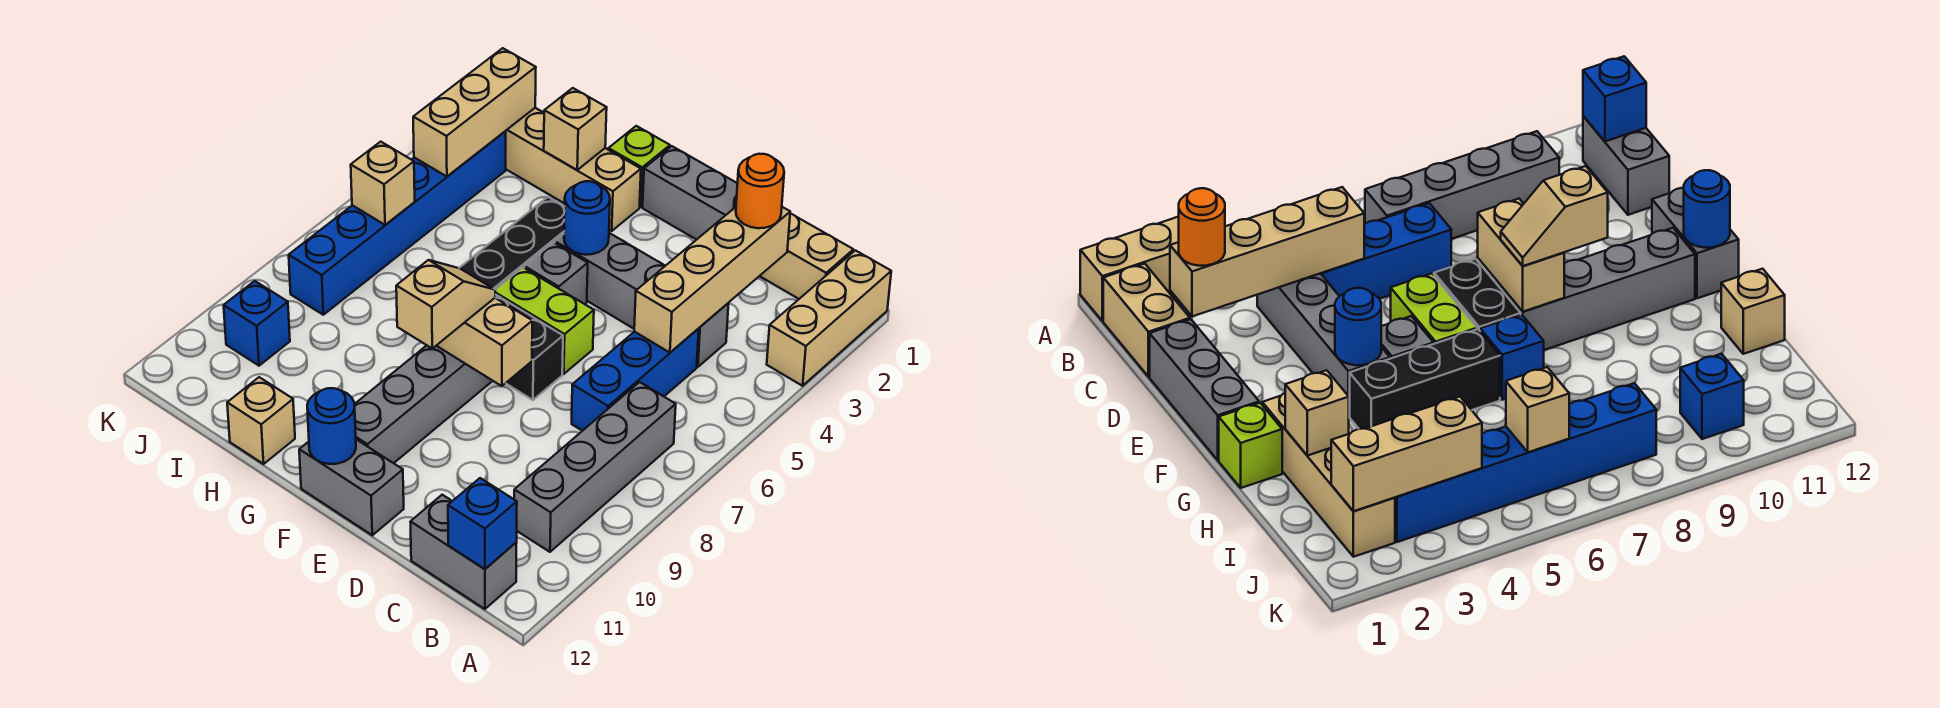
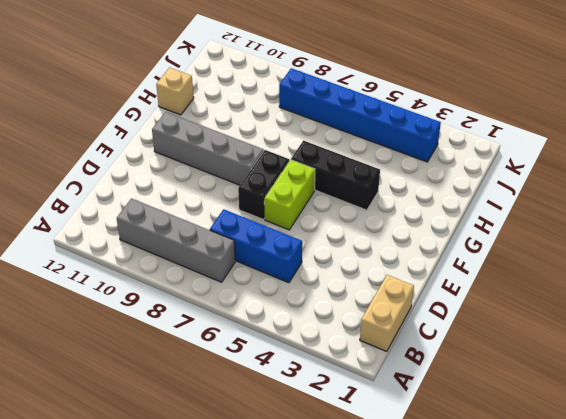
none -> tan 1x3 brick [767,250,891,386]
none -> grey 1x2 brick [410,495,517,609]
none -> grey 1x4 brick [555,233,729,367]

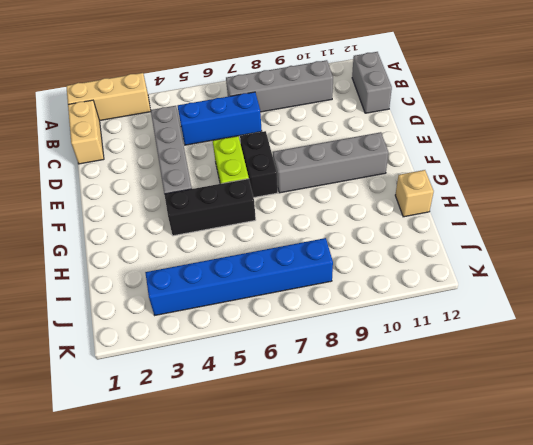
none -> grey 1x3 brick [643,146,738,240]
none -> grey 1x2 brick [299,440,404,535]
none -> grey 1x1 brick [524,242,588,304]

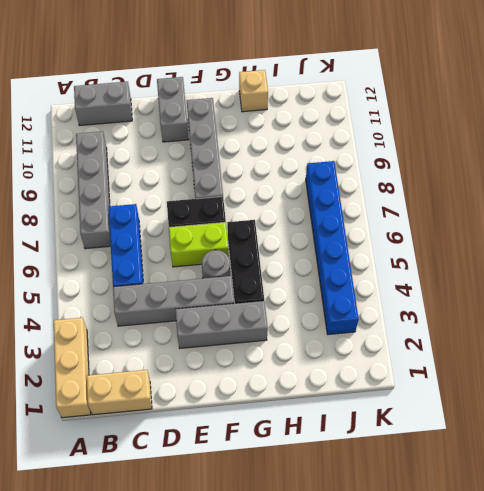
grey 1x3 brick [175,301,268,348] -> grey 1x3 brick moved to [643,146,738,240]
grey 1x2 brick [157,77,189,142] -> grey 1x2 brick turned to [299,440,404,535]
grey 1x1 round brick [202,250,230,278] -> grey 1x1 brick [524,242,588,304]
none -> lime 1x1 brick [608,126,670,207]
none -> tan 1x4 brick [506,108,641,231]
none -> blue 1x1 brick [1480,314,1544,400]

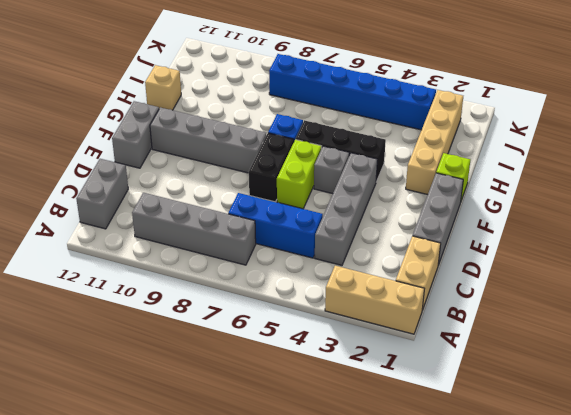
none -> blue 1x1 brick [224,281,290,366]
none -> blue 1x1 brick [448,478,517,569]
none -> tan 1x4 brick [634,207,790,353]

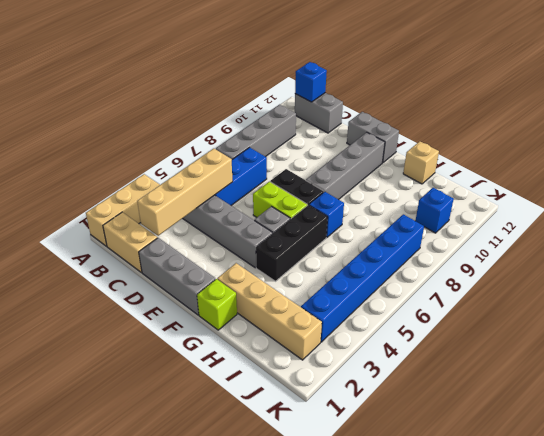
none -> tan 1x2 brick [436,298,532,386]
none -> blue 1x1 round brick [564,181,610,255]
none -> blue 1x1 round brick [307,388,356,464]

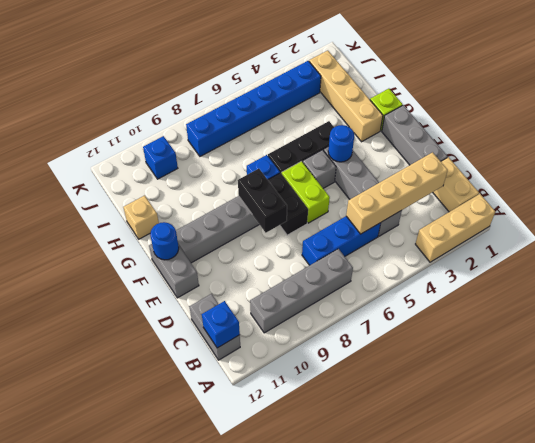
black 1x2 brick [238,169,287,233] -> tan 1x2 brick [436,298,532,386]
none -> tan 1x1 brick [544,88,607,170]
none -> tan 1x3 brick [413,48,536,177]
none -> tan 1x1 brick [351,142,415,225]

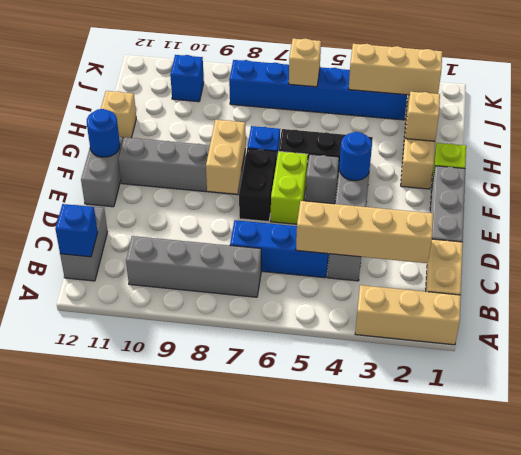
none -> orange 1x1 round brick [736,154,784,228]
none -> tan 1x2 slope [396,260,495,348]

